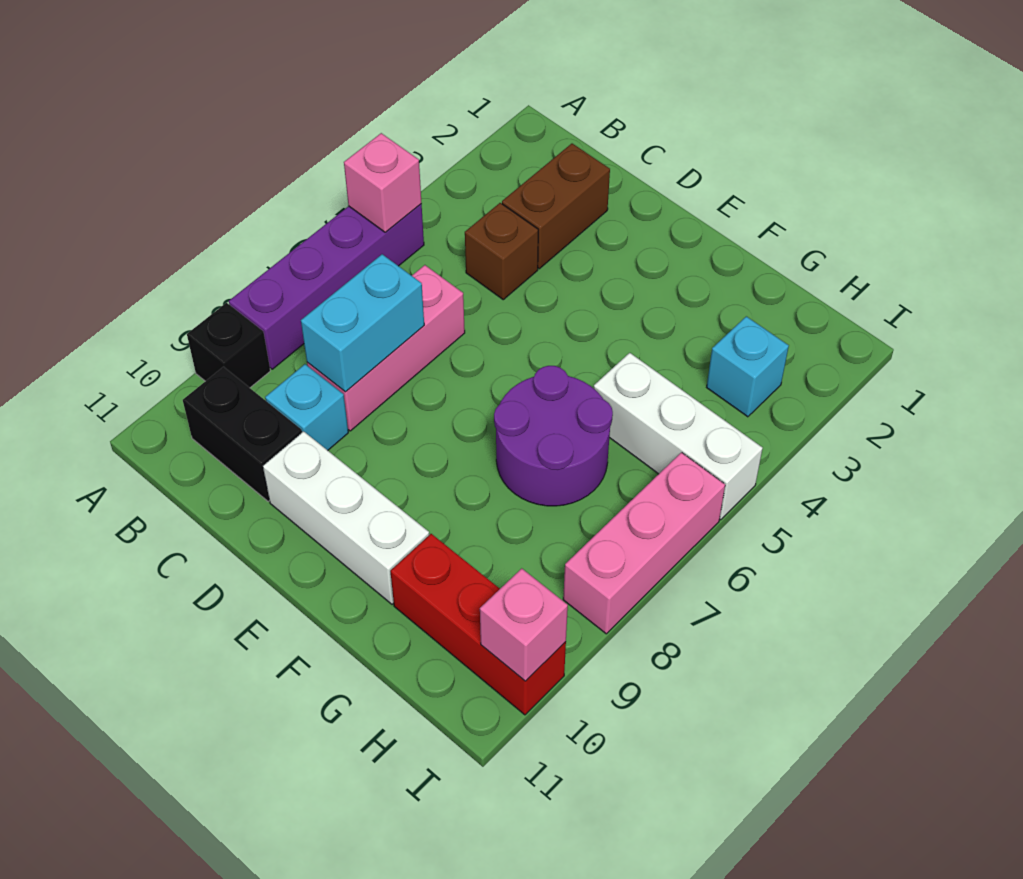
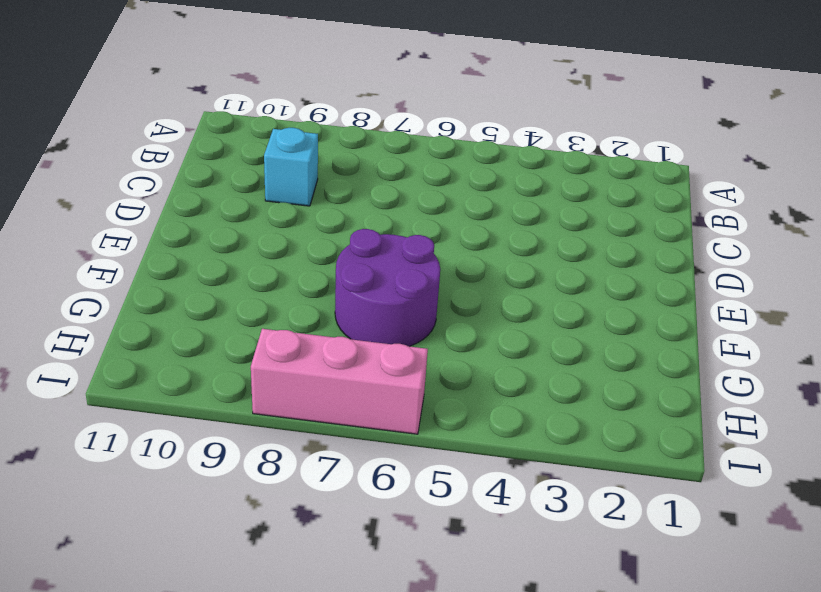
none -> purple 1x4 brick [229,204,424,369]
none -> black 1x1 brick [187,303,270,388]
none -> black 1x2 brick [183,367,302,502]

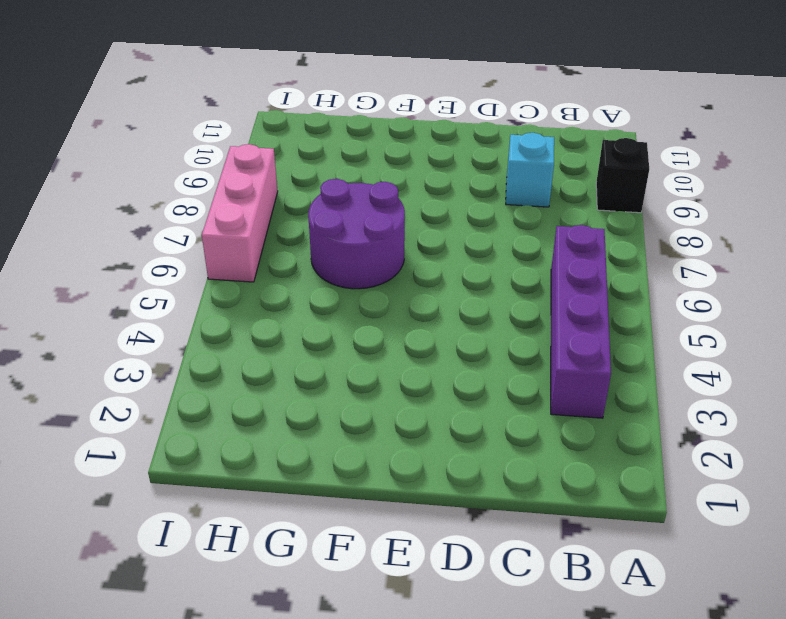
purple 1x4 brick [551,225,611,418] -> purple 1x4 brick moved to [229,204,424,369]
none -> black 1x2 brick [183,367,302,502]
none -> brown 1x2 brick [502,144,610,269]
none -> brown 1x1 brick [465,203,538,300]

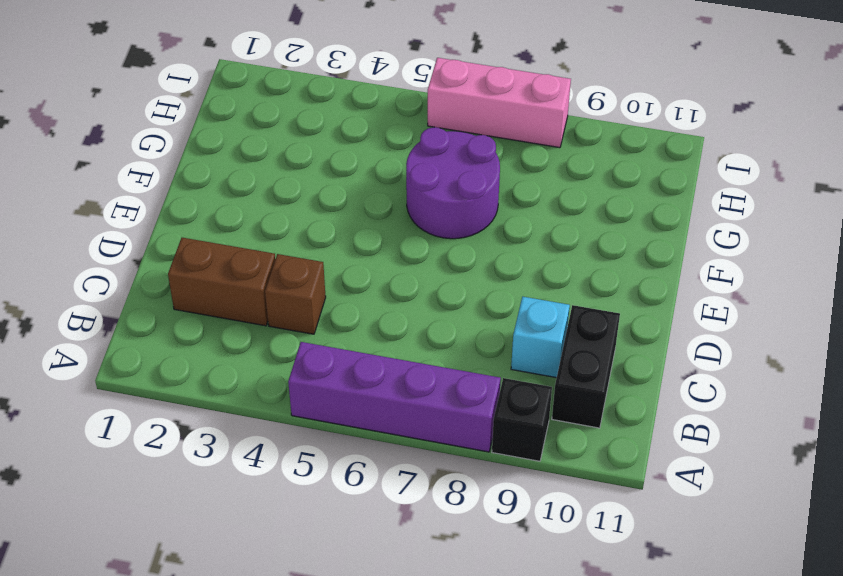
none -> pink 1x3 brick [307,265,465,431]
none -> white 1x3 brick [263,431,429,604]
none -> white 1x3 brick [594,353,763,520]

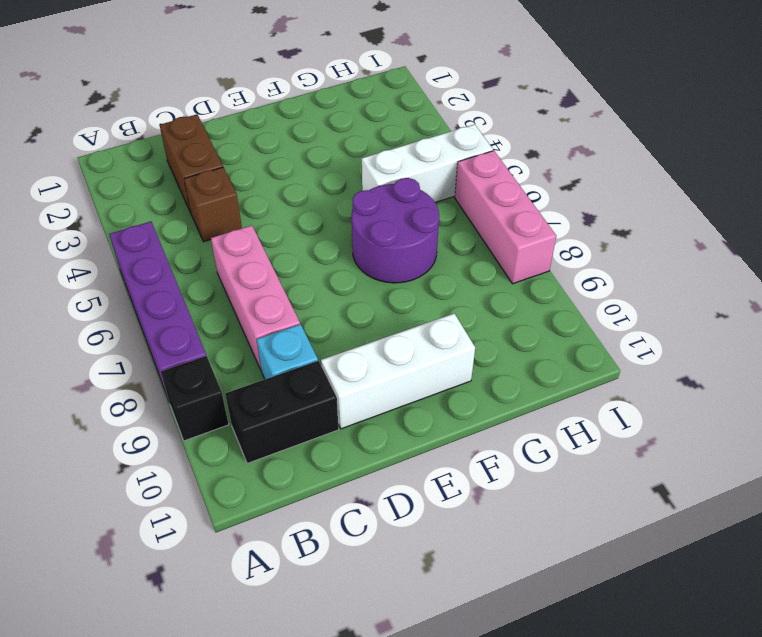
none -> red 1x3 brick [390,534,566,715]
none -> cyan 1x1 brick [707,316,789,417]
none -> pink 1x1 brick [344,133,421,232]

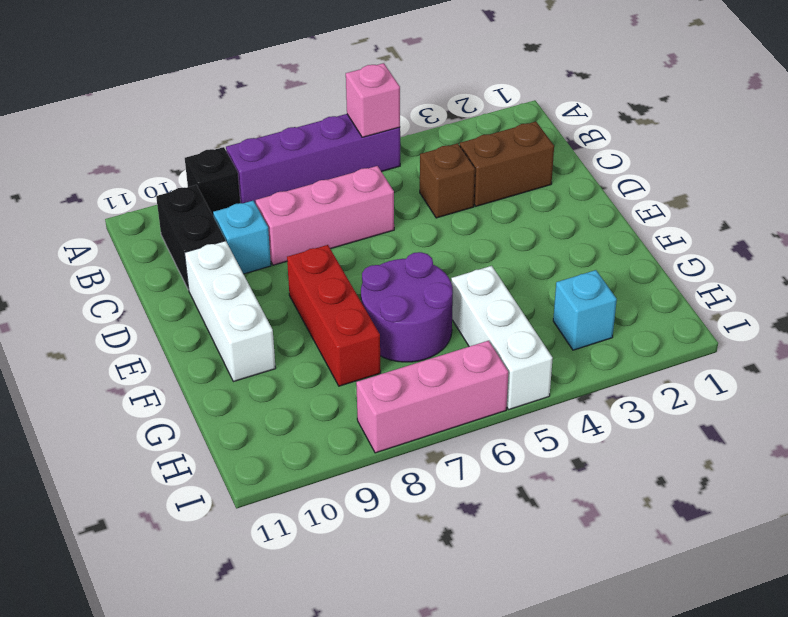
red 1x3 brick [287,245,381,386] -> red 1x3 brick moved to [390,534,566,715]
none -> cyan 1x2 brick [301,254,424,392]
none -> pink 1x1 brick [480,568,568,681]

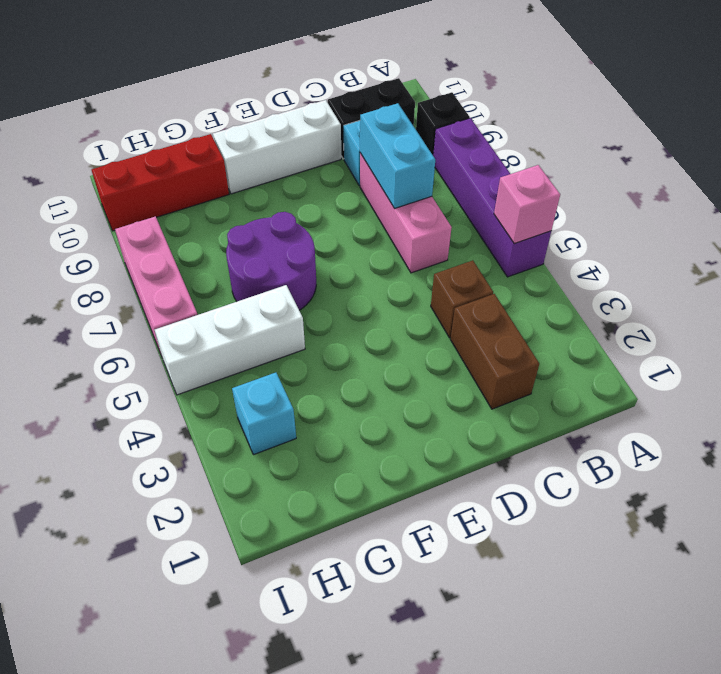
none -> pink 1x1 brick [480,568,568,681]

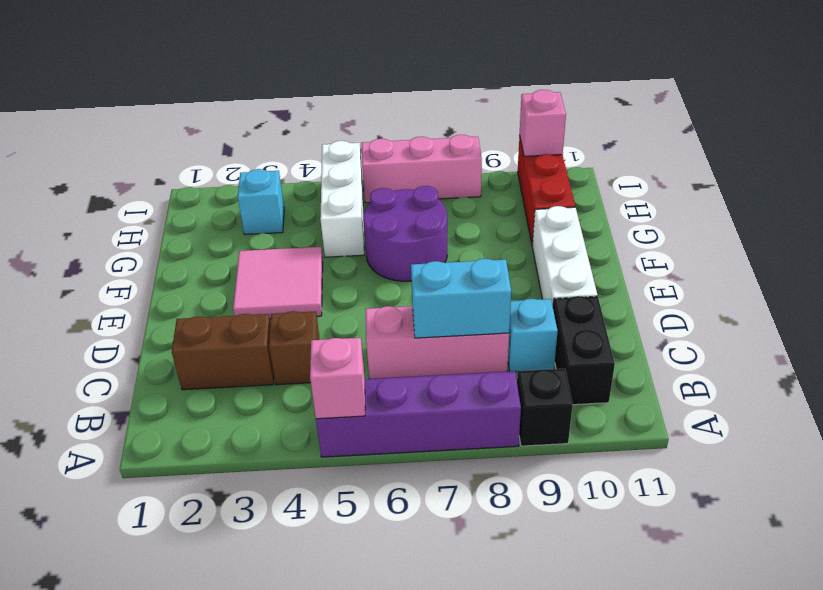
pink 2x2 tile [233,247,323,319] -> none

